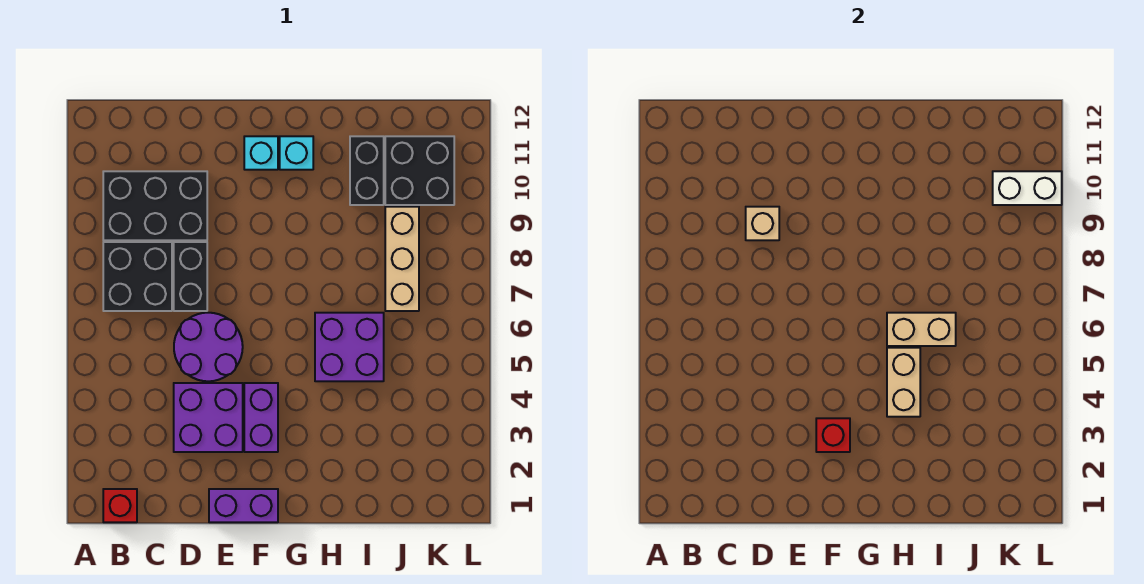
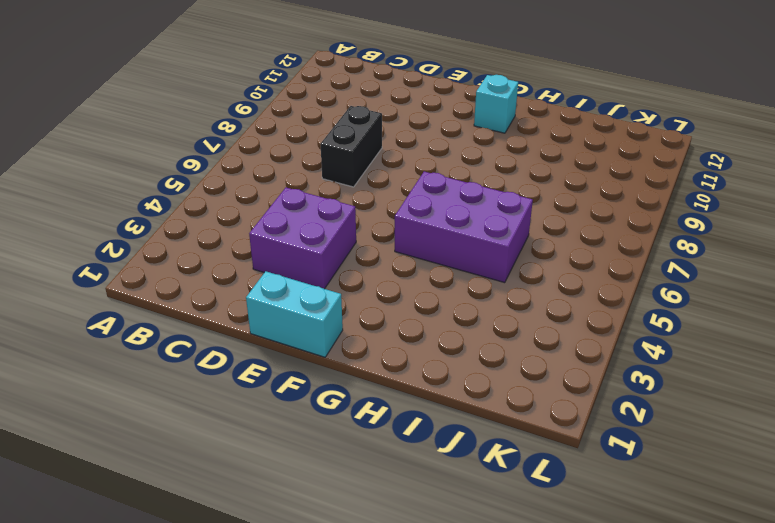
cyan 1x2 brick [246,271,343,357] -> purple 1x2 brick [209,489,278,522]
purple 2x3 brick [395,172,533,283] -> purple 2x2 brick [315,313,384,381]
none -> red 1x1 brick [103,489,137,522]
none -> black 2x2 brick [103,242,172,311]
none -> black 2x3 brick [103,171,207,240]

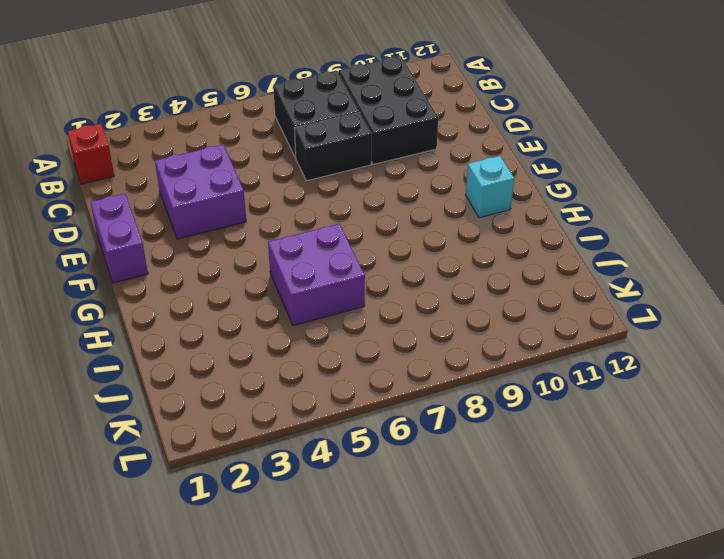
none -> purple 2x2 round brick [174,313,243,381]
none -> purple 1x2 brick [244,383,278,452]
none -> cyan 1x1 brick [244,136,278,170]

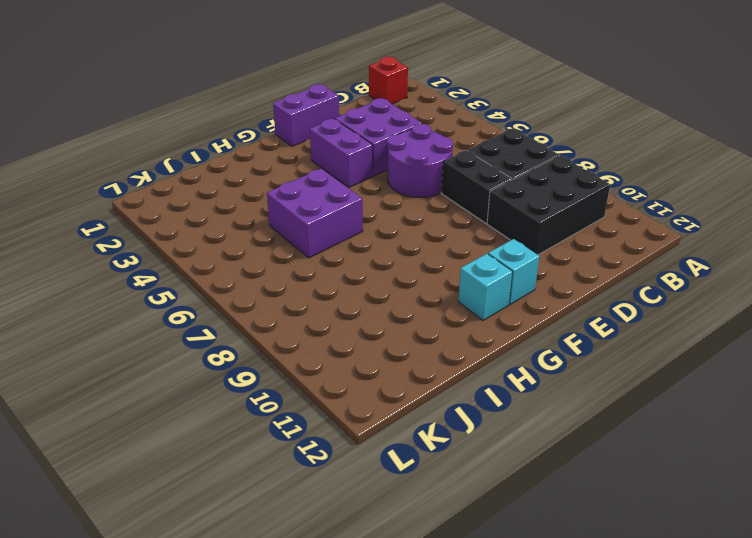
none -> black 1x2 brick [350,136,384,205]
none -> tan 1x3 brick [385,207,419,311]
none -> black 2x2 brick [385,136,454,205]

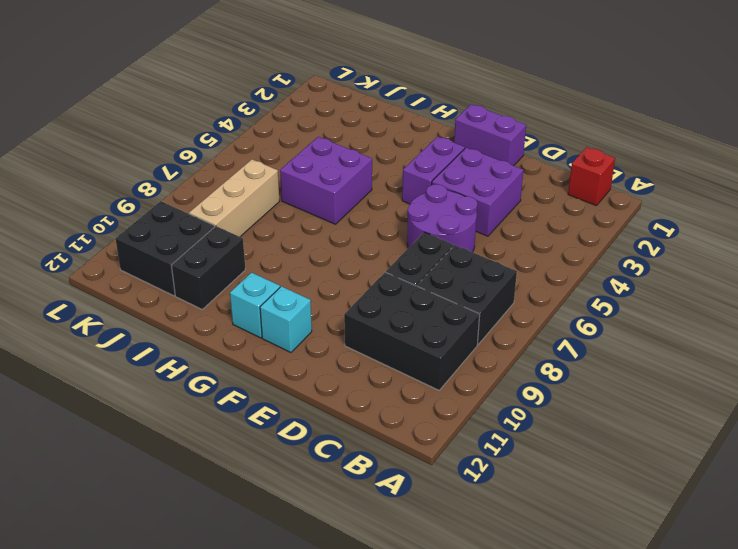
none -> tan 1x1 brick [746,207,779,240]
none -> red 1x1 brick [816,418,850,452]
none -> tan 1x2 brick [887,348,920,417]

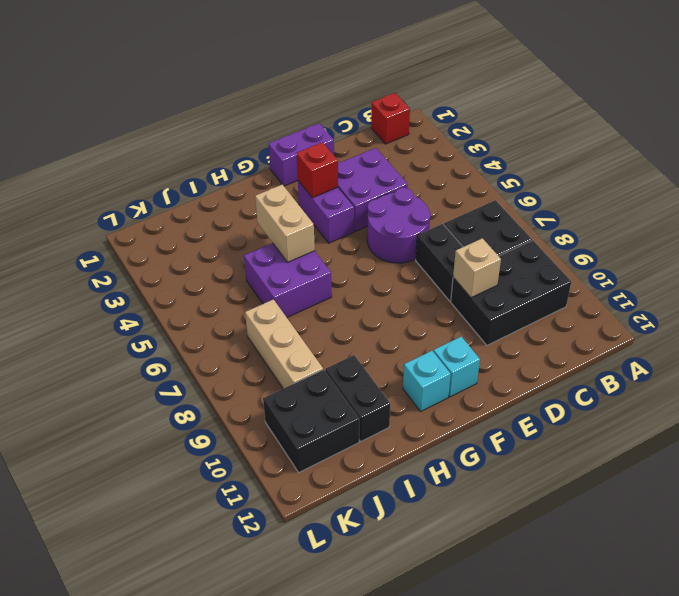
none -> tan 1x2 brick [887,313,956,346]
none -> white 1x2 brick [993,171,1062,205]

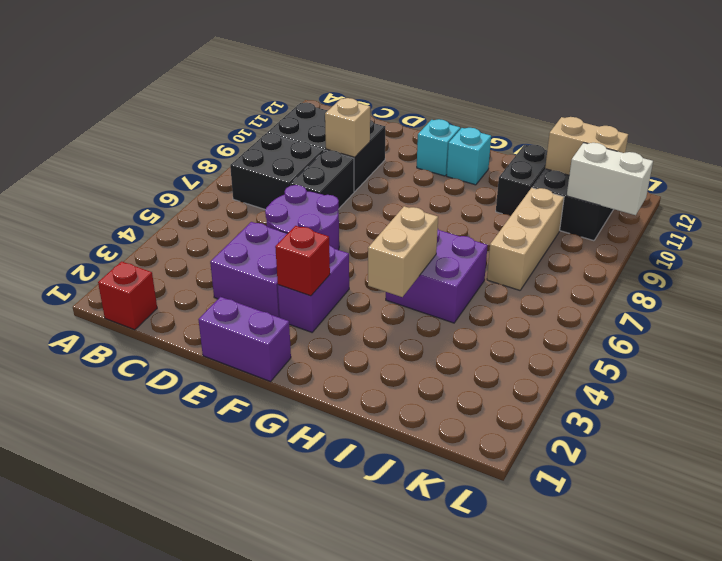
tan 1x2 brick [545,117,628,175] -> tan 1x2 brick moved to [887,313,956,346]

